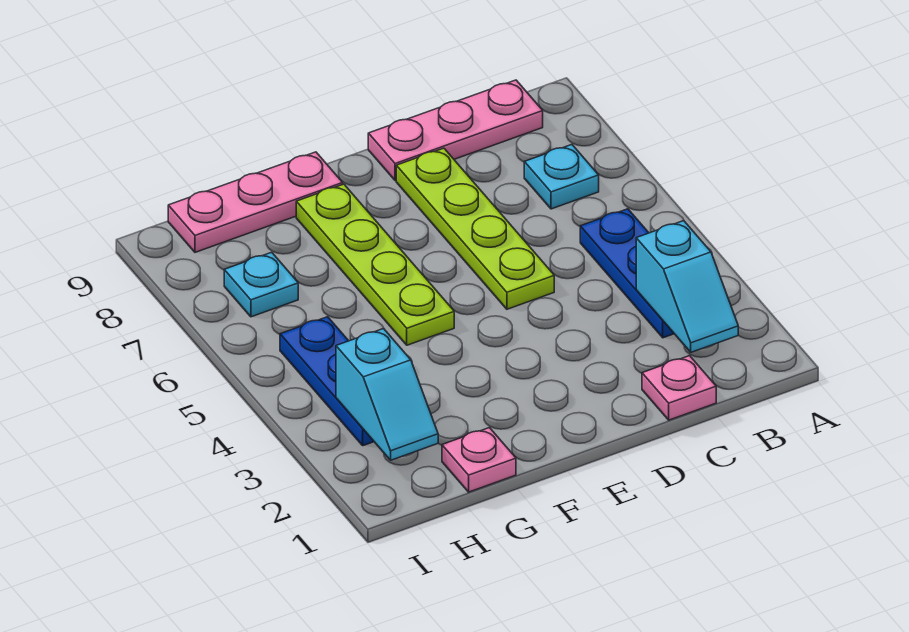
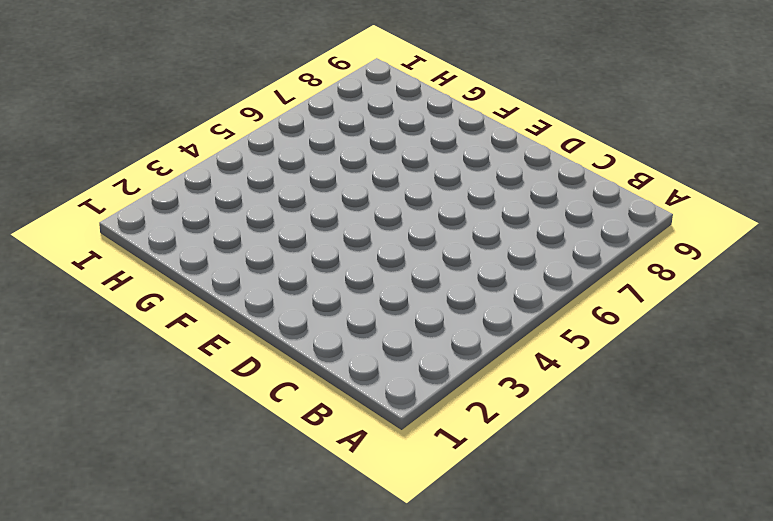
none -> blue 1x3 plate [580,209,674,338]
none -> cyan 1x1 plate [524,145,599,209]
none -> pink 1x3 plate [368,80,543,181]

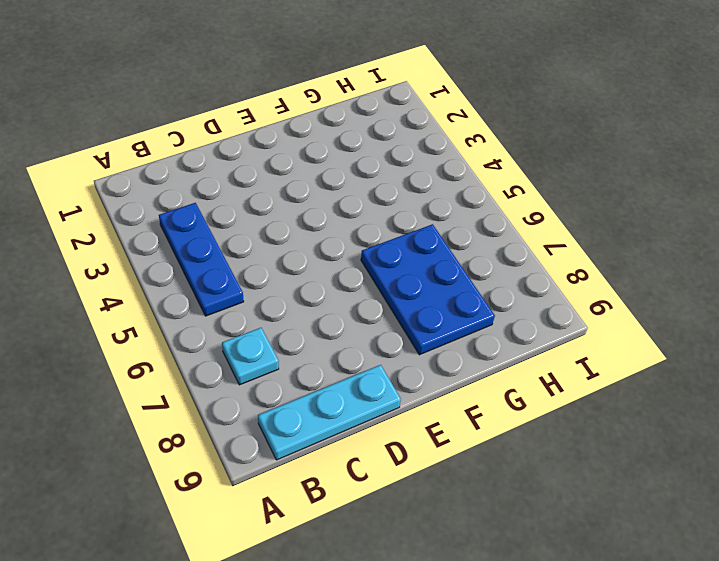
cyan 1x3 plate [258,365,401,460] -> pink 1x3 plate [368,80,543,181]
blue 2x3 plate [361,224,495,355] -> lime 1x4 plate [296,184,454,345]
none -> pink 1x1 plate [642,356,716,420]
none -> lime 1x4 plate [396,148,554,309]
none -> pink 1x3 plate [168,152,343,252]

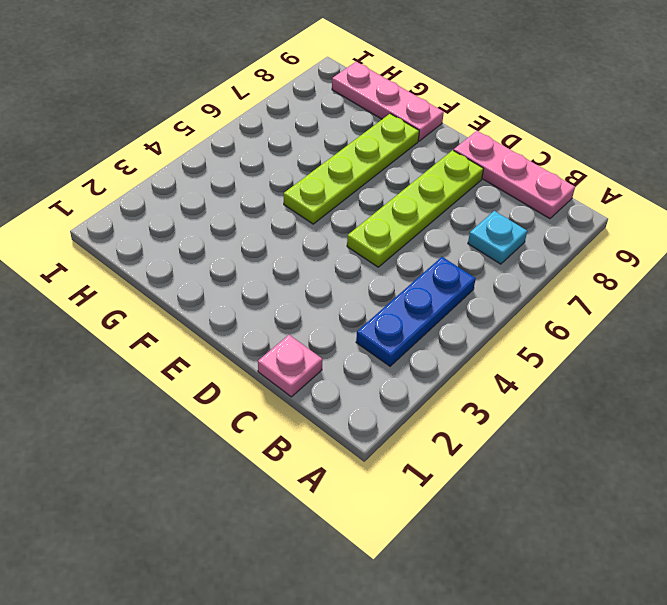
none -> pink 1x1 plate [442,428,516,492]
none -> blue 1x3 plate [280,317,374,446]
none -> cyan 1x1 plate [224,252,298,317]

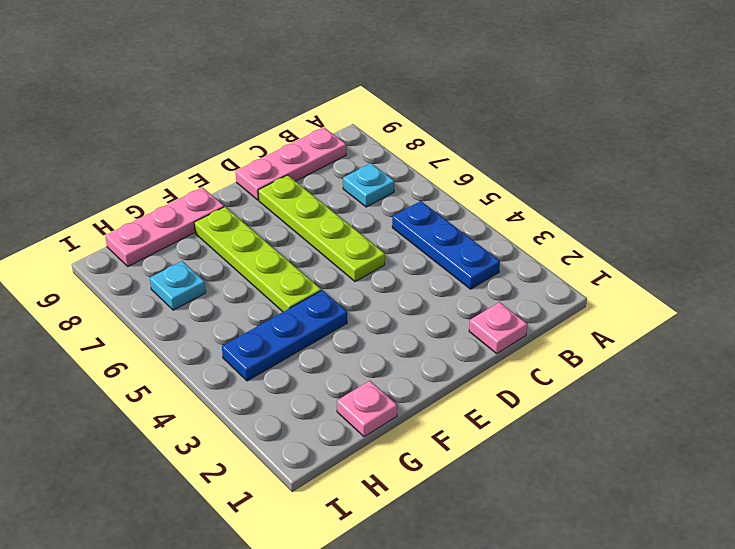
blue 1x3 plate [222,290,347,381] -> blue 1x3 plate turned to [280,317,374,446]
none -> cyan 1x2 slope [636,221,738,352]
none -> cyan 1x2 slope [336,329,438,460]

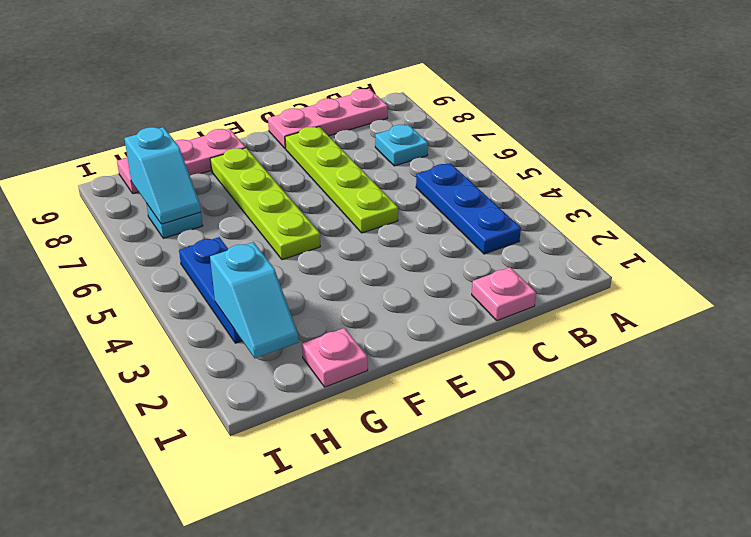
cyan 1x2 slope [125,127,201,224] -> cyan 1x2 slope moved to [636,221,738,352]

